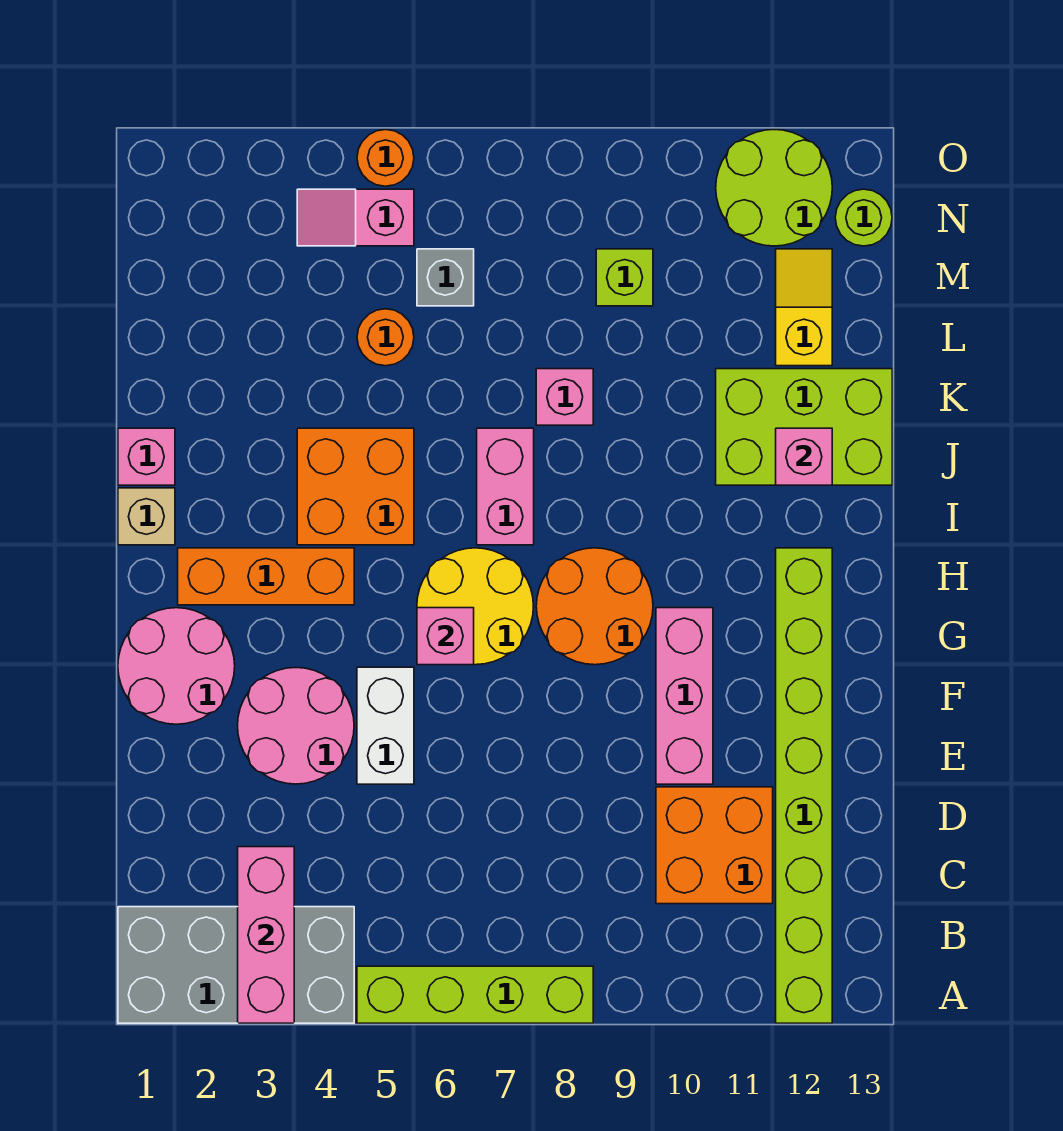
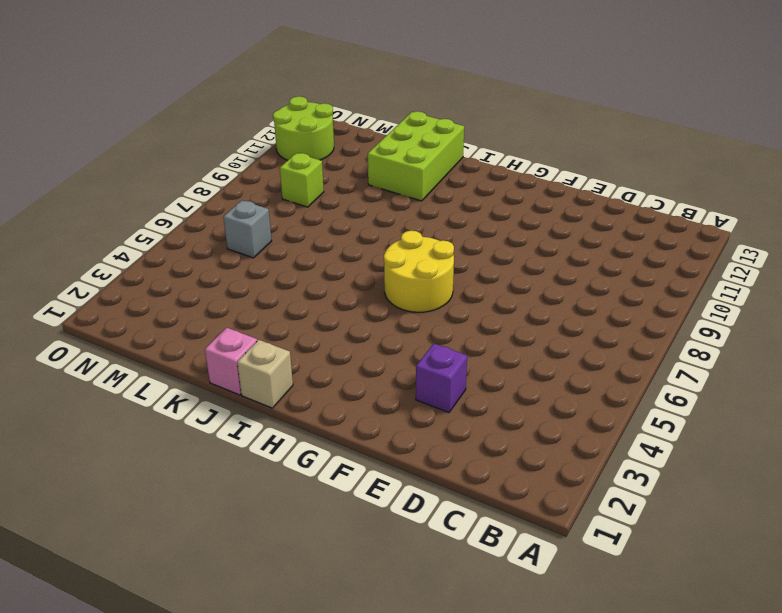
purple 1x1 brick [416,344,467,412] -> pink 2x2 round brick [238,668,354,784]
none -> grey 2x4 brick [118,907,354,1023]
none -> lime 1x4 brick [357,966,593,1023]
none -> lime 1x8 brick [776,548,832,1023]

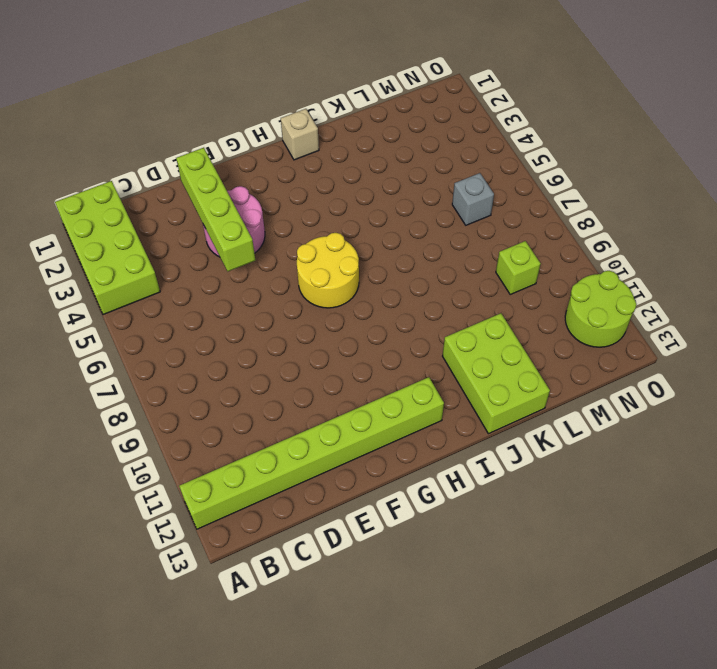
lime 2x4 brick [55,181,160,315] -> grey 2x4 brick [118,907,354,1023]
lime 1x4 brick [176,148,255,271] -> lime 1x4 brick moved to [357,966,593,1023]
none -> orange 2x2 brick [656,787,773,904]
none -> white 1x2 brick [357,667,414,784]
none -> pink 1x3 brick [656,608,713,784]

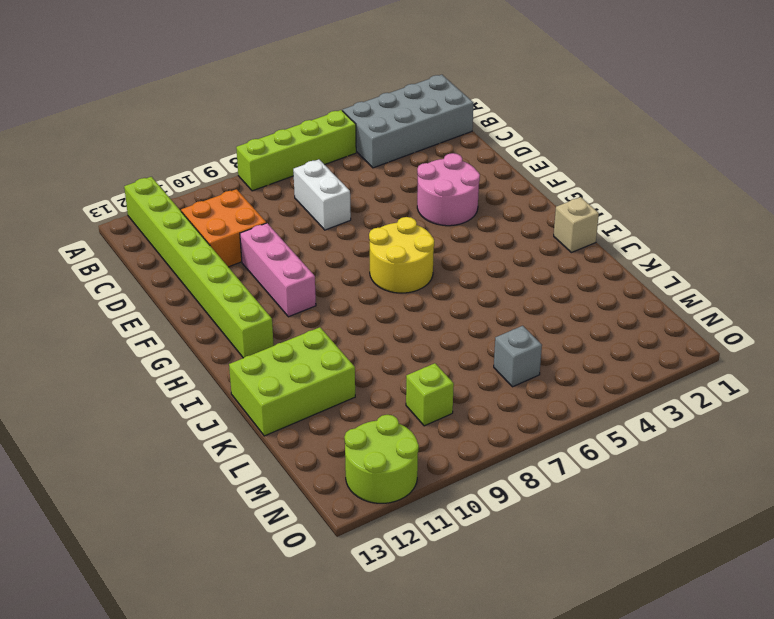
white 1x2 brick [293,159,351,230] -> white 1x2 brick moved to [357,667,414,784]
none -> pink 2x2 round brick [118,608,235,724]
none -> orange 2x2 round brick [536,548,653,665]
none -> orange 1x3 brick [178,548,354,605]

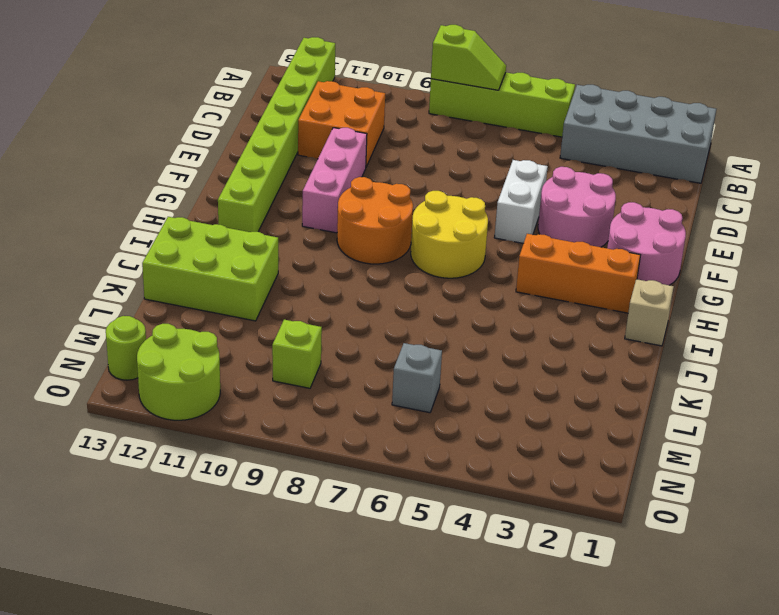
lime 1x2 slope [431,25,506,90] -> none
none -> orange 2x2 brick [297,428,414,545]
none -> pink 1x2 brick [477,428,534,545]
none -> pink 1x1 brick [118,428,175,485]

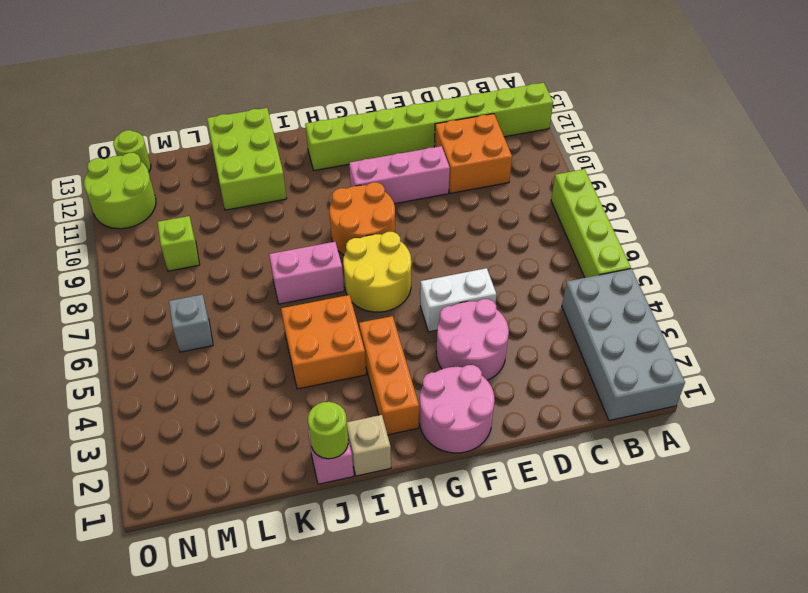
lime 1x1 round brick [308,402,348,459] -> none
none -> pink 1x1 brick [536,369,593,425]
none -> orange 1x1 round brick [357,309,414,366]
none -> yellow 1x2 slope [776,249,832,366]

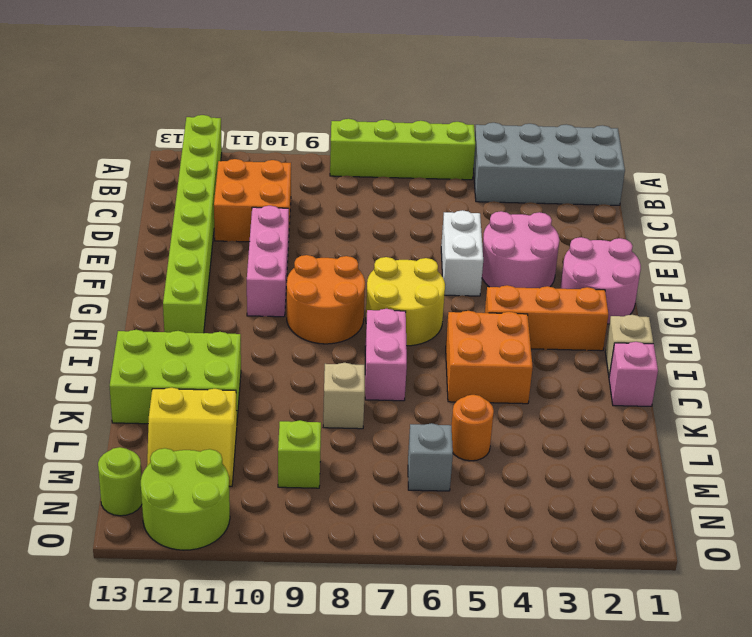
tan 1x1 brick [323,363,365,429] -> pink 1x1 brick [536,369,593,425]
yellow 2x2 slope [147,388,237,486] -> yellow 1x2 slope [776,249,832,366]
none -> pink 1x2 slope [297,189,414,246]
none -> orange 1x1 round brick [357,130,414,186]
none -> pink 1x3 brick [238,847,294,1023]

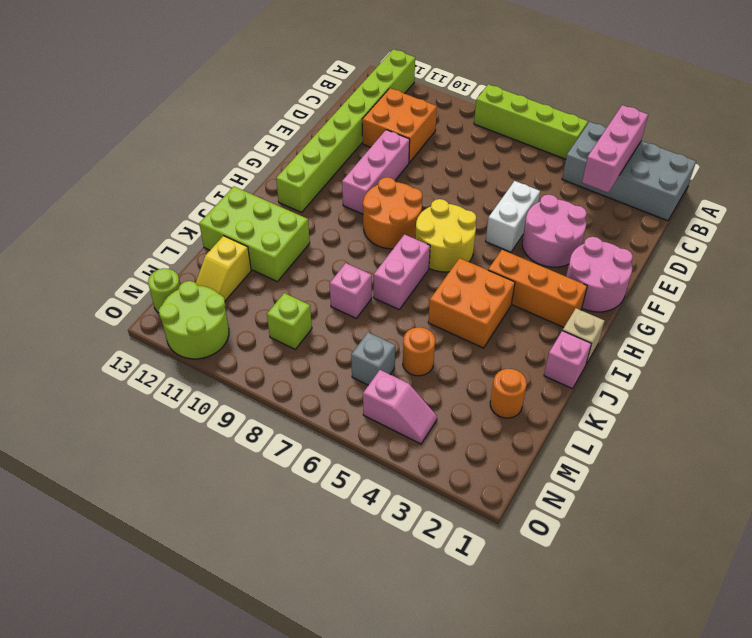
orange 1x1 round brick [490,369,527,418] -> orange 1x1 round brick moved to [357,130,414,186]
none -> pink 1x1 brick [417,608,474,665]
none -> pink 1x1 brick [776,428,832,485]

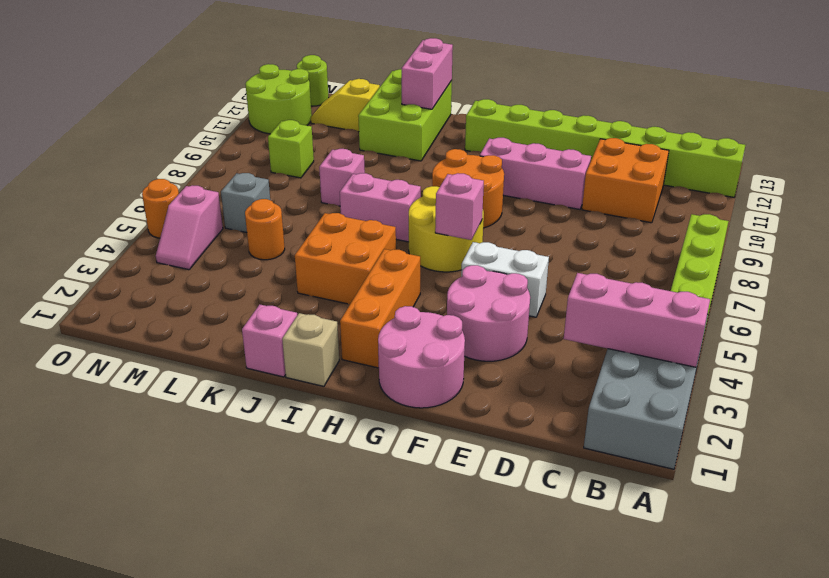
pink 1x2 brick [402,38,453,109] -> pink 1x1 brick [776,428,832,485]

